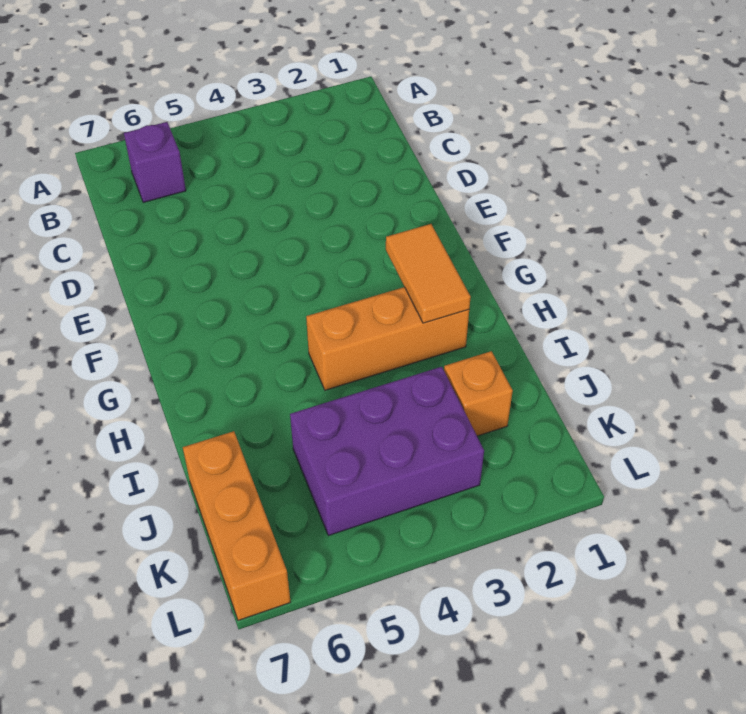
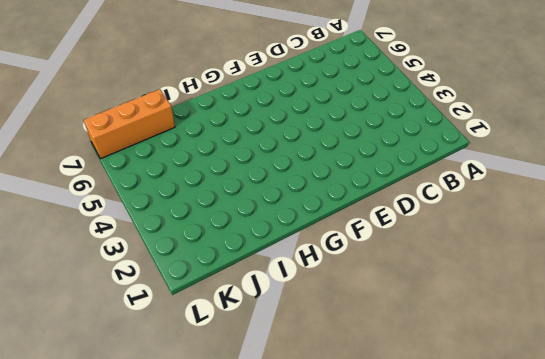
none -> purple 1x1 brick [124,122,186,203]
none -> orange 1x3 brick [306,287,469,390]

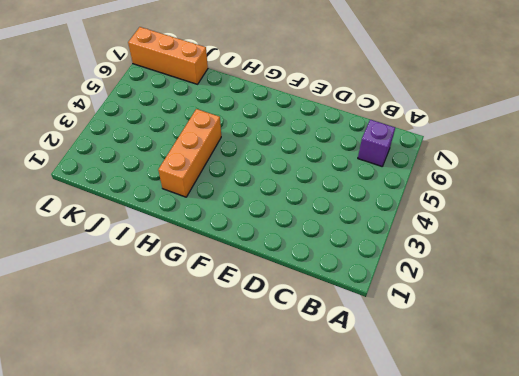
none -> orange 1x1 brick [444,351,513,436]
none -> purple 2x3 brick [290,367,484,536]

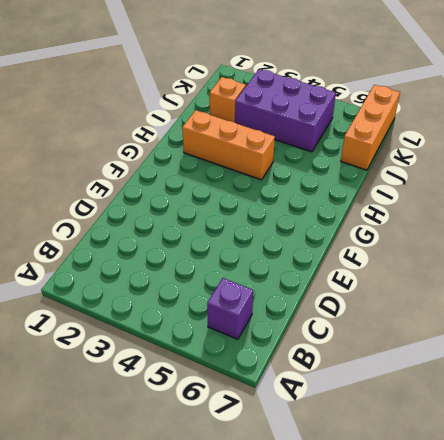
none -> orange 1x2 tile [386,224,471,323]

